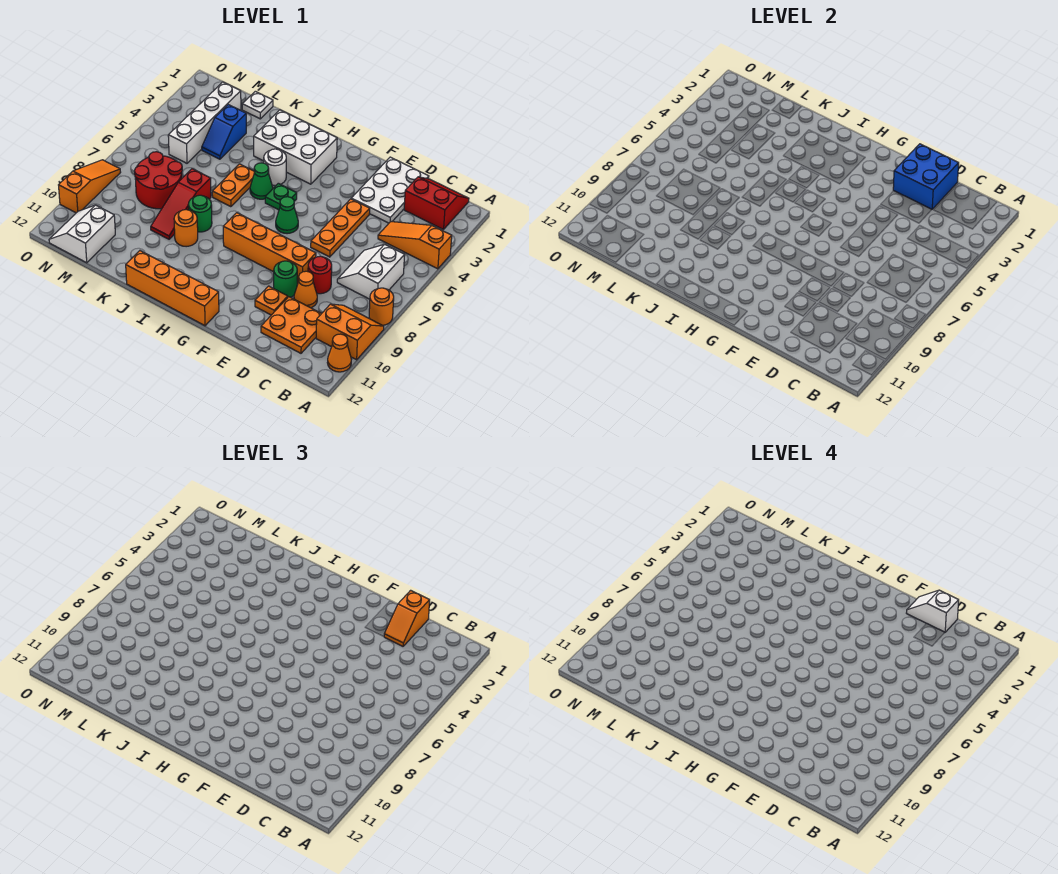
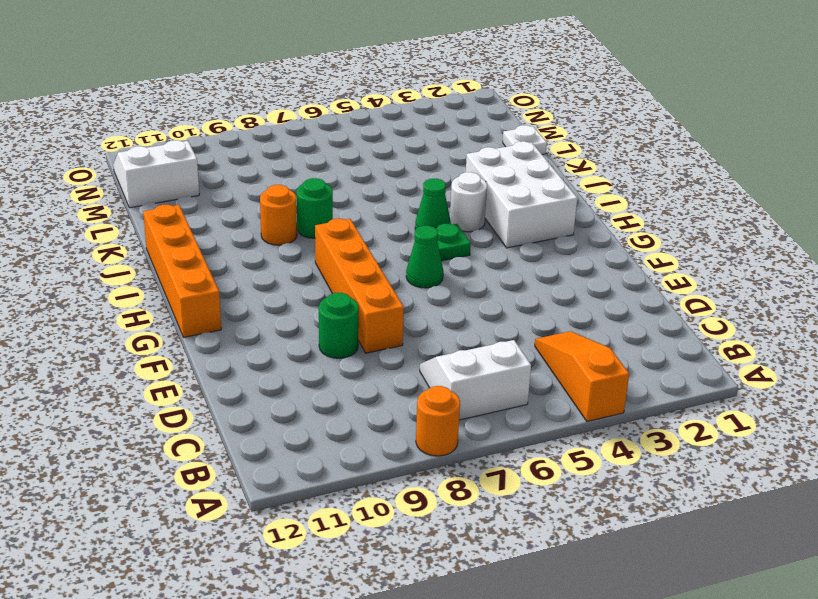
none -> orange 2x2 slope [316,304,384,360]
none -> orange 1x1 cone [327,334,351,372]
none -> red 2x2 slope [404,177,469,229]
none -> orange 2x2 plate [261,297,322,353]

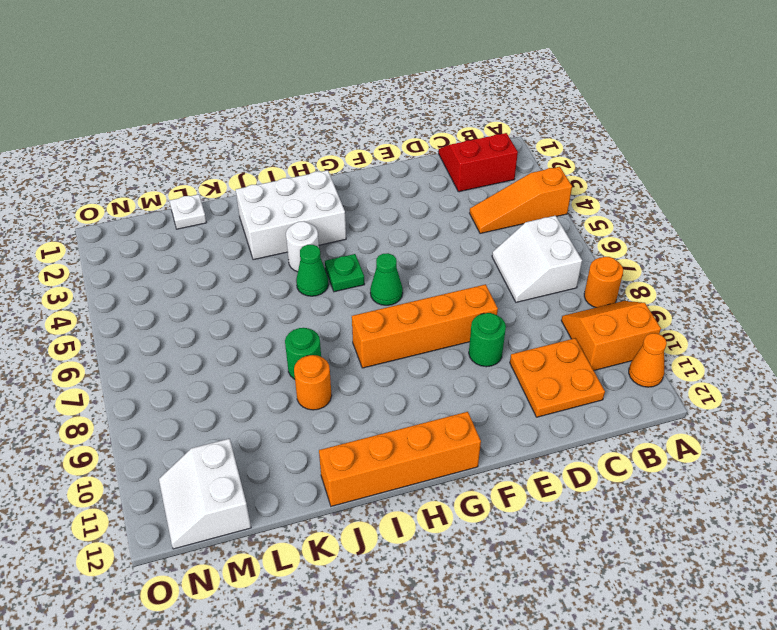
none -> white 2x3 plate [351,157,429,223]
none -> red 1x1 round brick [308,256,332,294]
none -> orange 1x1 cone [294,271,317,308]
none -> orange 1x3 plate [311,199,370,257]

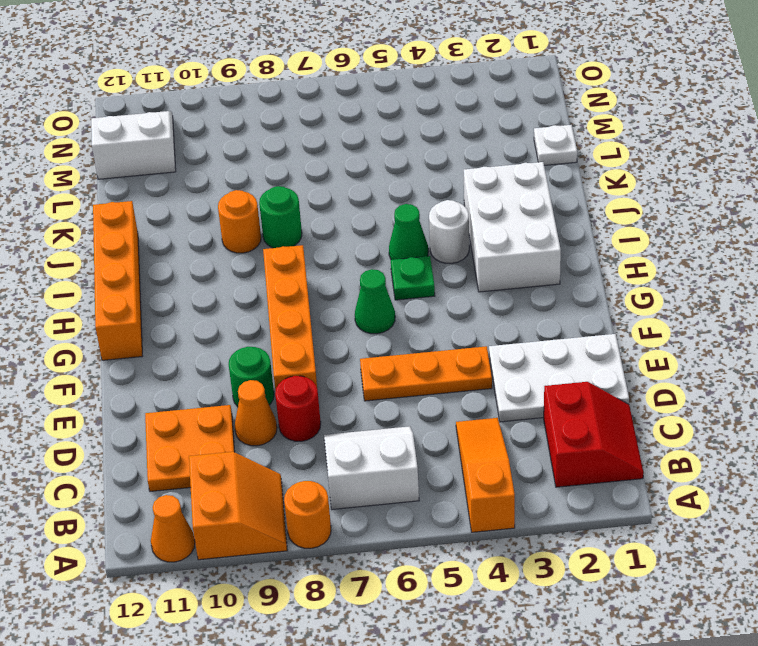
none -> orange 1x1 plate [255,286,288,315]
none -> orange 1x2 plate [212,164,255,207]
none -> red 1x3 slope [151,169,211,239]
none -> blue 1x2 slope [202,105,246,159]

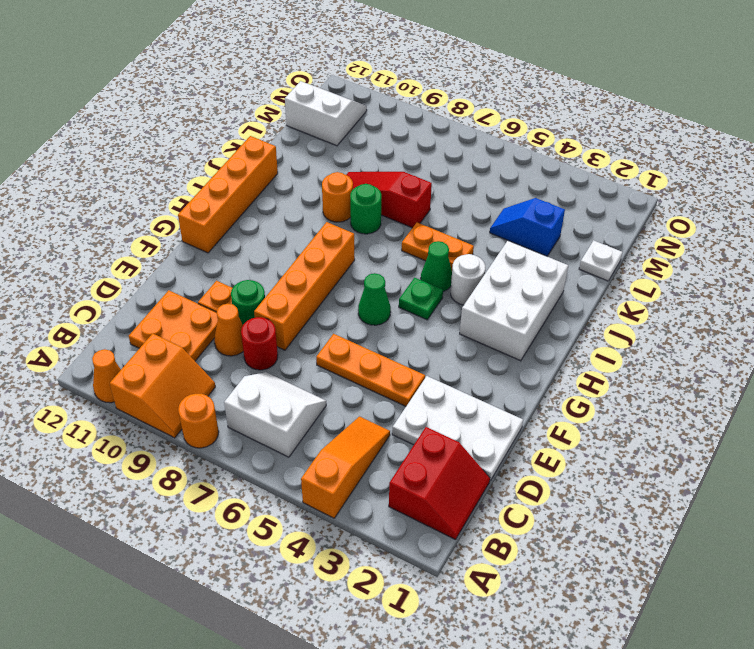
none -> red 2x2 round brick [135,152,182,209]
none -> white 1x4 brick [168,82,241,163]
none -> orange 1x3 slope [59,160,121,213]
none -> blue 2x2 brick [893,144,959,209]

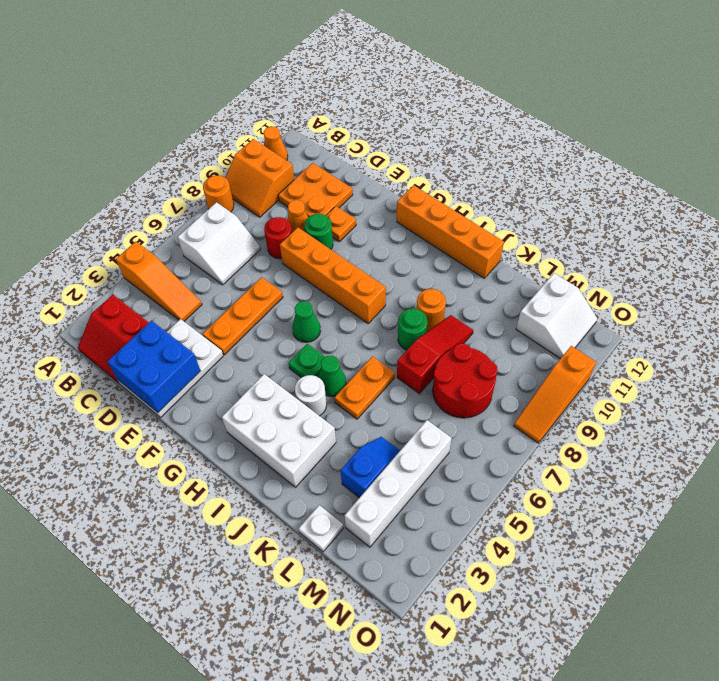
none -> orange 1x2 slope [384,590,430,646]
none -> white 1x2 slope [907,590,959,632]

